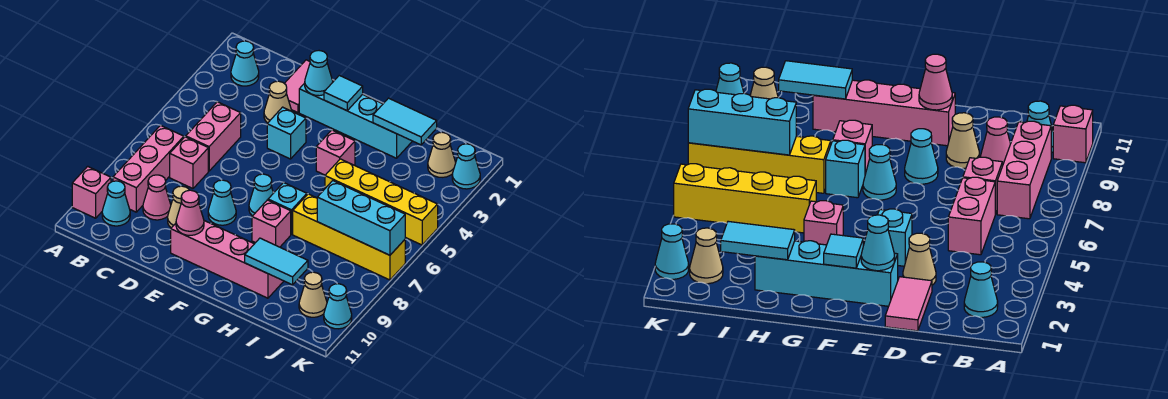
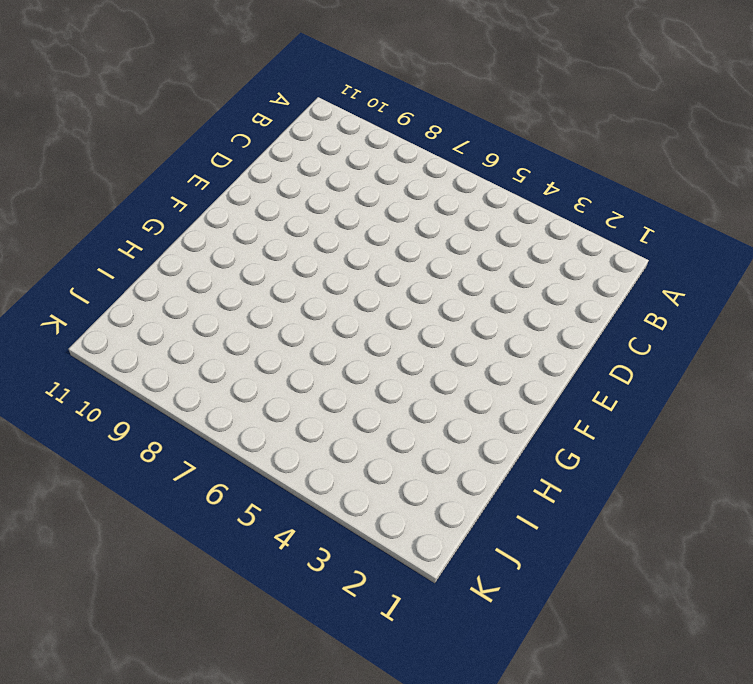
none -> pink 1x1 brick [72,166,111,218]
none -> cyan 1x1 cone [231,41,259,86]
none -> pink 1x3 brick [113,125,184,212]
none -> cyan 1x1 cone [102,181,130,226]

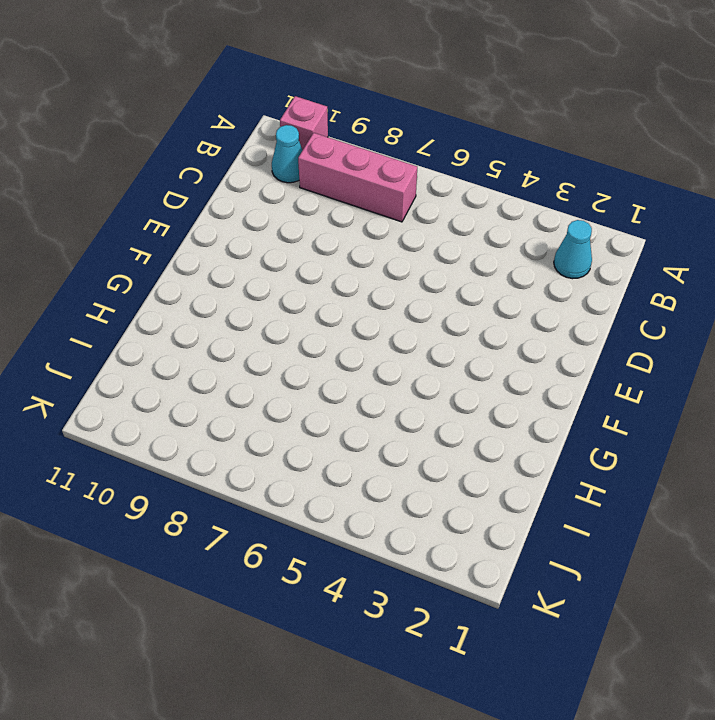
none -> pink 1x2 brick [186,102,241,171]
none -> pink 1x1 brick [170,137,208,189]
none -> pink 1x1 cone [143,175,171,220]
none -> pink 1x2 tile [284,60,310,113]

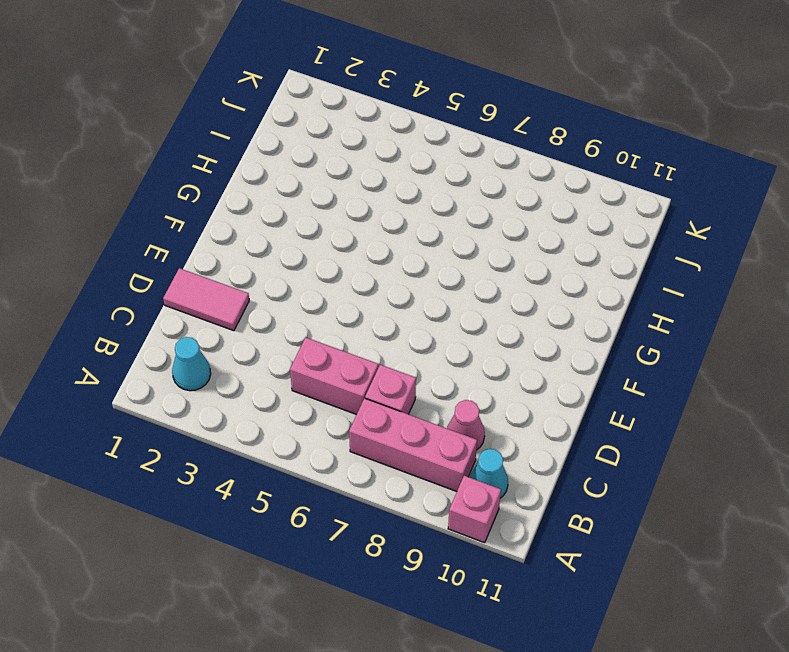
none -> tan 1x1 cone [264,81,292,123]
none -> tan 1x1 cone [168,186,189,228]
none -> cyan 1x4 brick [299,81,412,158]
none -> cyan 1x1 brick [267,107,306,159]

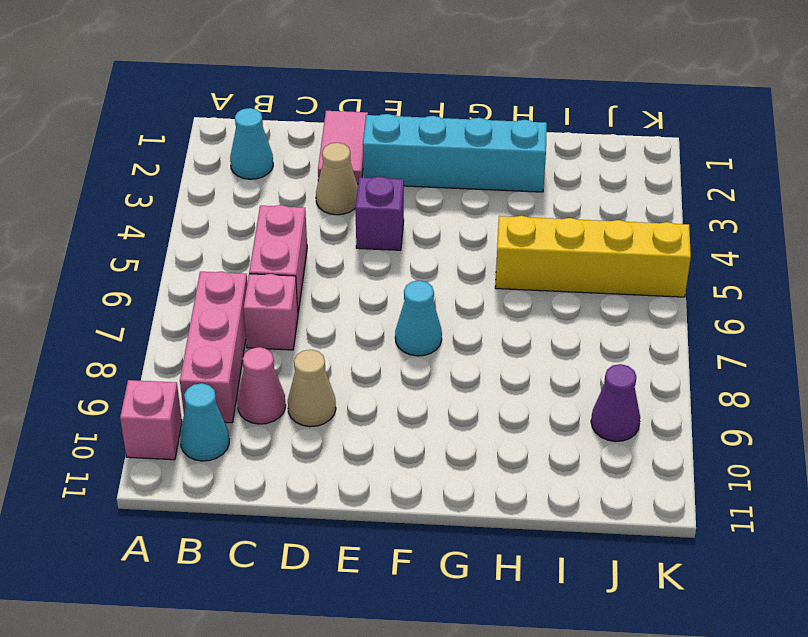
purple 1x1 brick [355,176,404,250] -> cyan 1x1 brick [267,107,306,159]
purple 1x1 cone [591,364,640,441] -> none
none -> cyan 1x1 cone [208,180,236,225]
none -> pink 1x4 brick [171,221,283,298]
none -> pink 1x1 brick [316,130,355,175]
none -> cyan 1x1 brick [268,182,307,234]

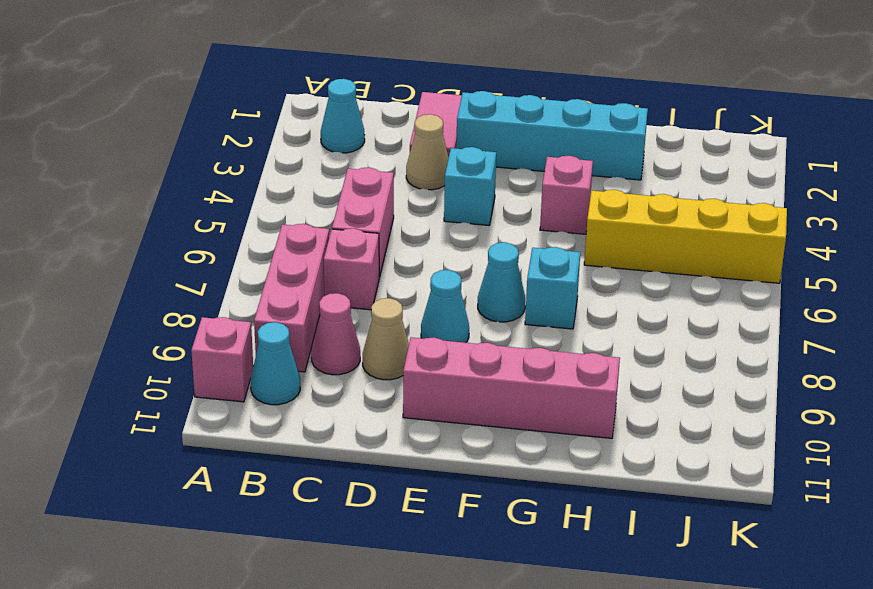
none -> pink 1x1 brick [252,200,291,247]
none -> yellow 1x4 brick [293,194,405,280]
none -> tan 1x1 cone [428,132,456,177]
none -> tan 1x1 cone [299,272,327,317]

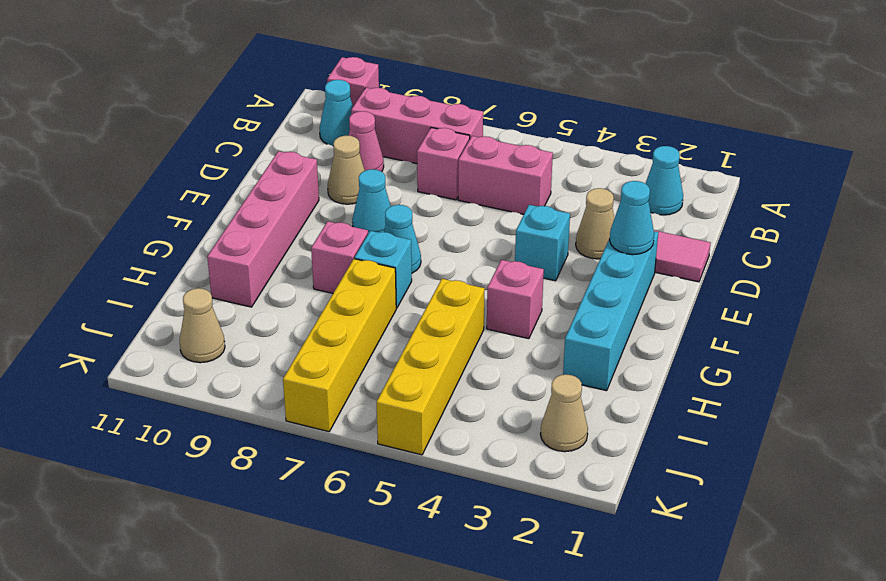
none -> cyan 1x1 cone [452,144,480,189]
none -> cyan 1x1 cone [324,284,352,329]
none -> pink 1x1 cone [176,190,204,235]
none -> cyan 1x1 tile [324,75,363,111]

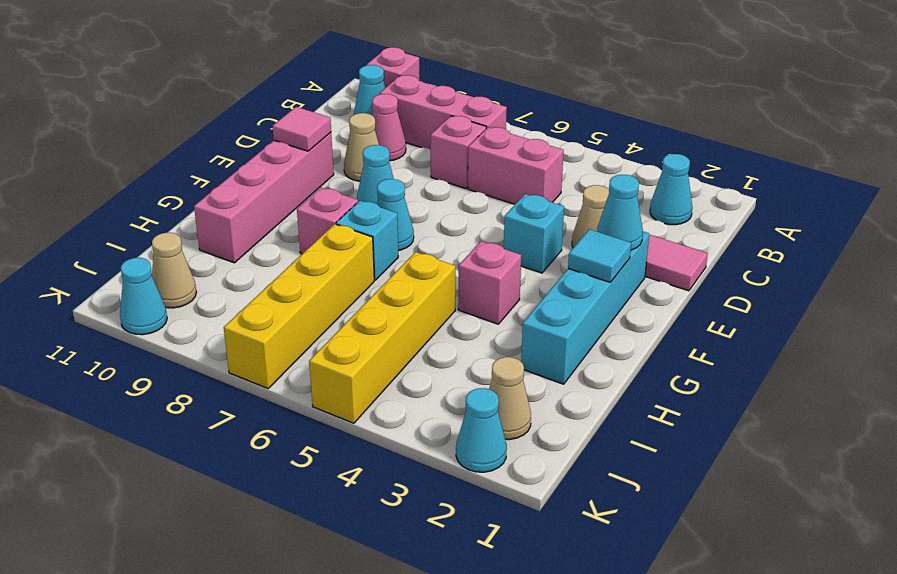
pink 1x1 tile [273,107,331,151] -> pink 1x1 cone [176,190,204,235]
none -> cyan 1x2 tile [373,98,437,145]
none -> cyan 1x2 tile [245,238,308,285]
none -> cyan 1x3 brick [317,181,405,255]

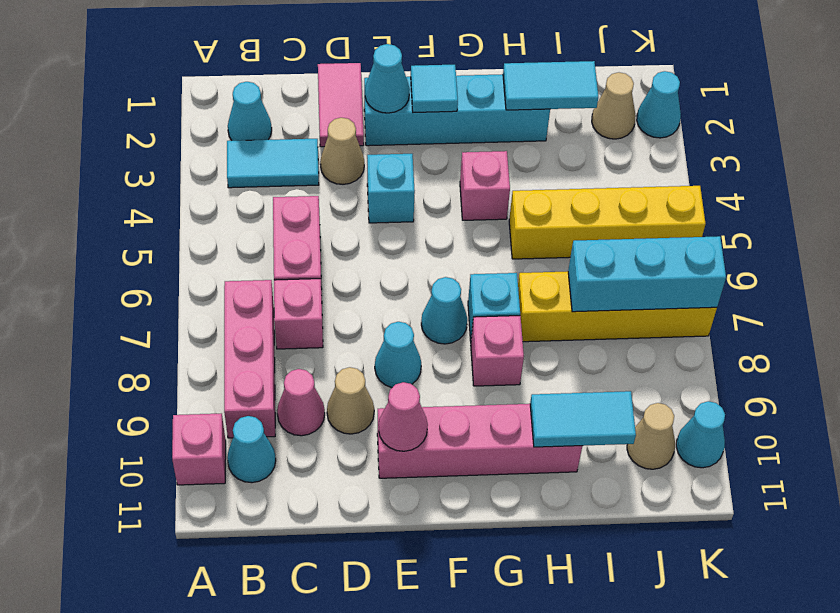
cyan 1x2 tile [227,139,319,188] -> none

